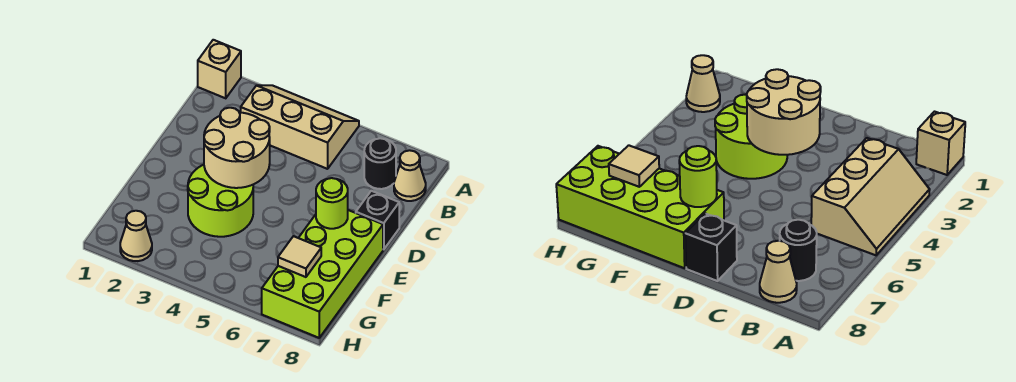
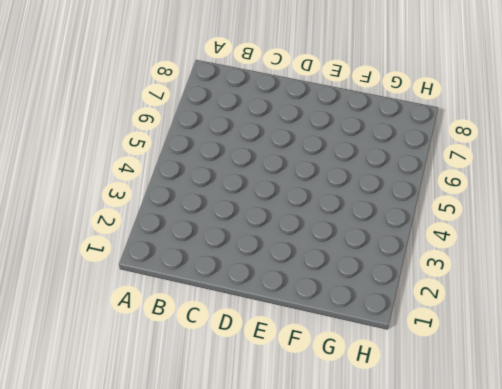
none -> tan 1x1 brick [198,40,241,98]
none -> tan 2x3 slope [241,85,359,169]

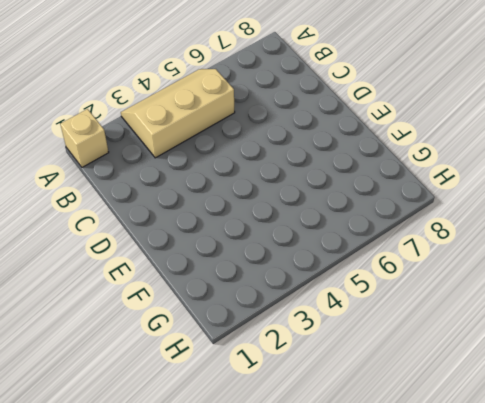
none -> black 1x1 round brick [364,138,396,189]
none -> tan 1x1 cone [394,150,426,201]

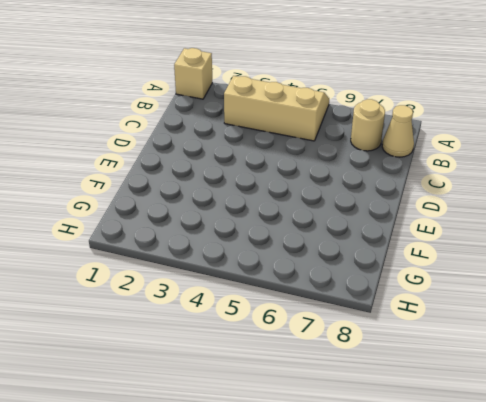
tan 1x1 round brick [351,99,385,151] -> black 1x1 round brick [364,138,396,189]
none -> black 1x1 brick [356,191,399,249]
none -> lime 2x2 round brick [188,165,253,237]

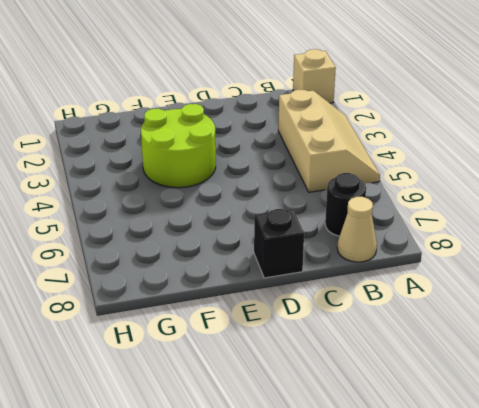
none -> lime 2x4 brick [262,210,383,338]
none -> tan 1x1 cone [120,211,152,261]

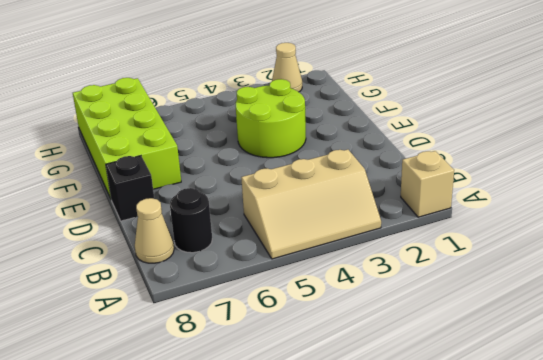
none -> tan 2x2 round brick [204,108,270,188]
none -> lime 1x1 round brick [316,178,348,229]

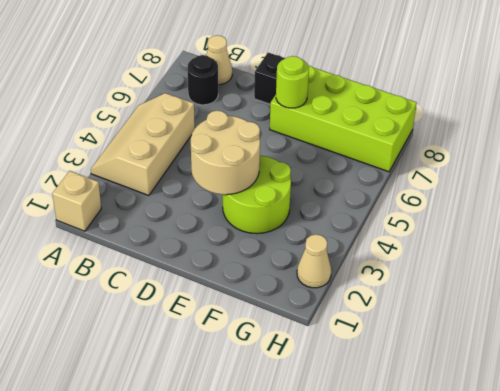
none -> tan 1x1 tile [278,236,321,277]

